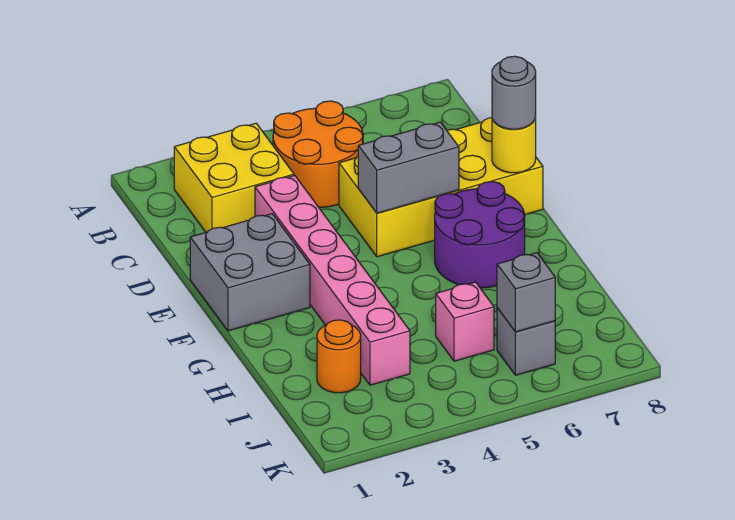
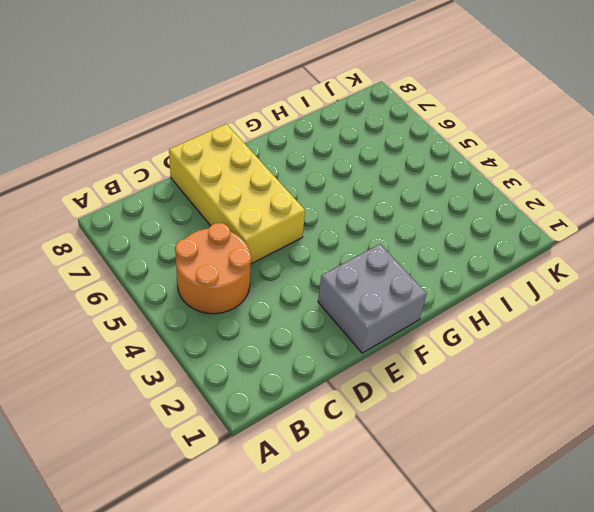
none -> yellow 2x2 brick [174,123,294,232]
none -> pink 1x6 brick [255,176,410,385]
none -> purple 2x2 round brick [435,182,525,288]

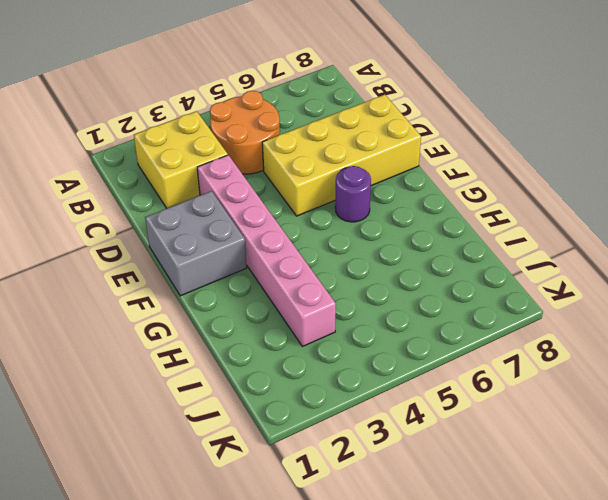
purple 1x1 round brick [335,166,371,222] -> purple 2x2 round brick [435,182,525,288]
none -> orange 1x1 round brick [317,320,361,393]
none -> pink 1x1 brick [436,282,494,361]
none -> grey 1x1 brick [497,308,555,375]

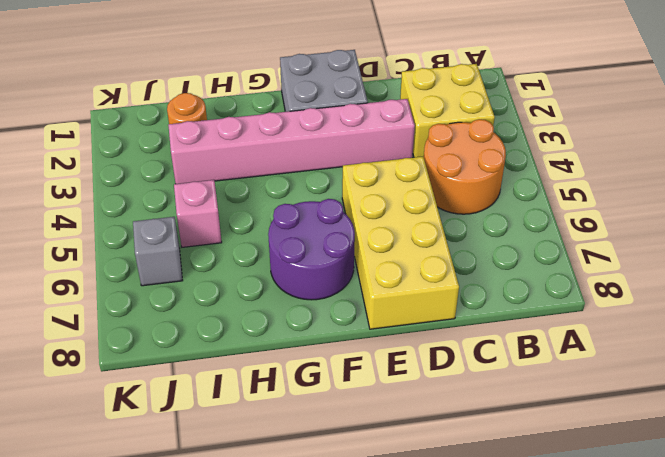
none -> grey 1x2 brick [358,122,459,213]
none -> yellow 1x1 round brick [492,117,536,173]
none -> grey 1x1 brick [497,253,555,332]

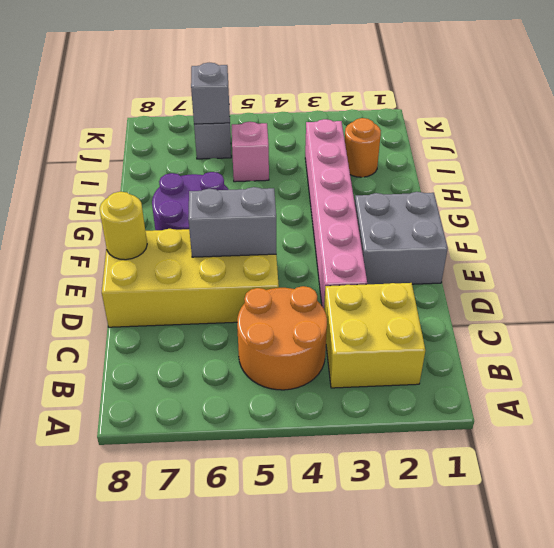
none -> grey 1x1 round brick [492,56,536,129]

